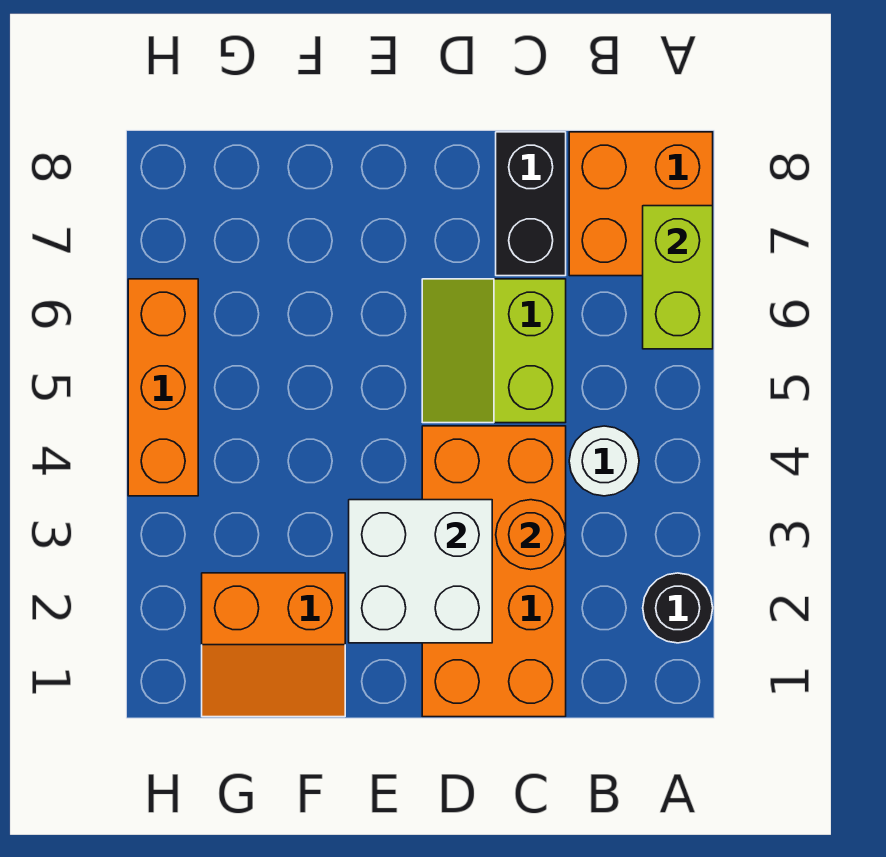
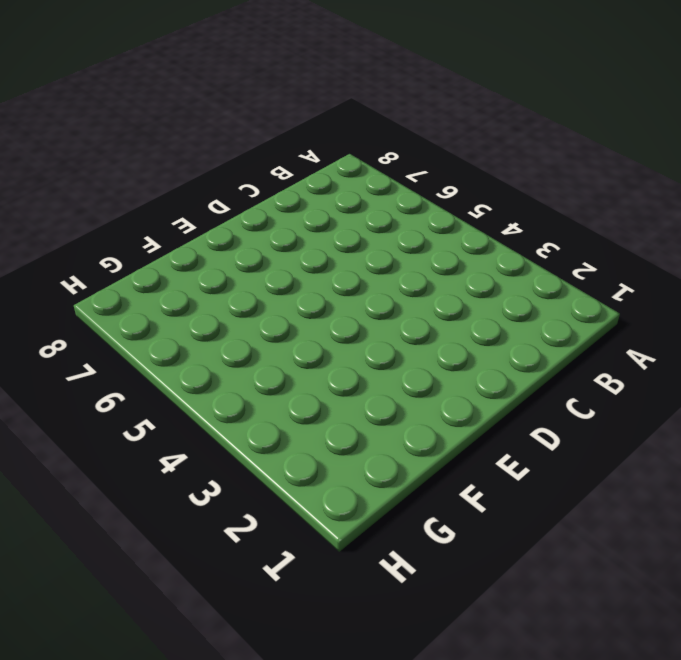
none -> black 1x1 round brick [643,573,713,643]
none -> orange 2x2 brick [569,132,713,276]

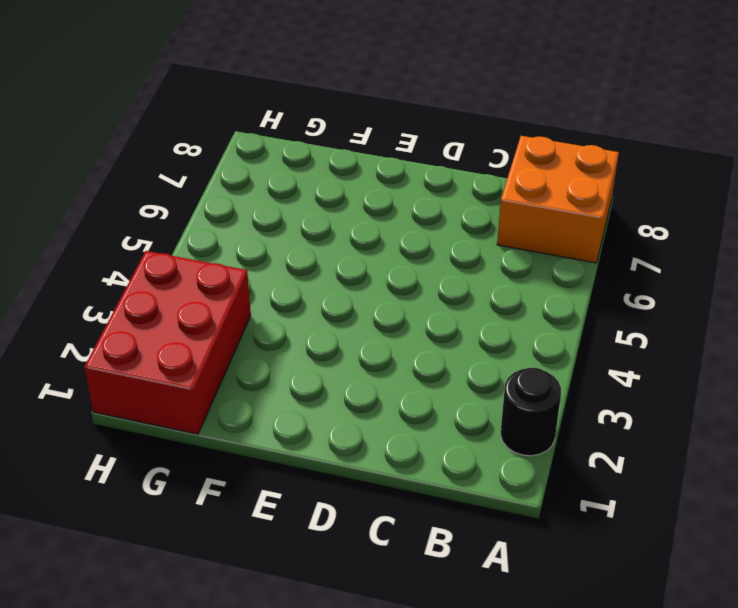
red 2x3 brick [84,251,251,434] -> orange 2x2 slope [202,573,345,717]
none -> white 1x1 round brick [569,426,639,496]
none -> orange 2x4 brick [422,426,566,717]

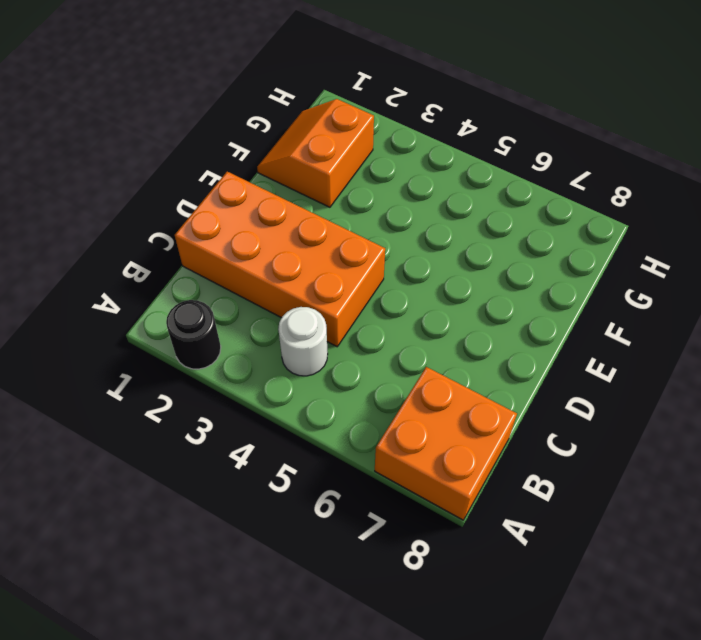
none -> lime 2x2 slope [422,279,566,423]
none -> black 1x2 brick [496,132,566,276]

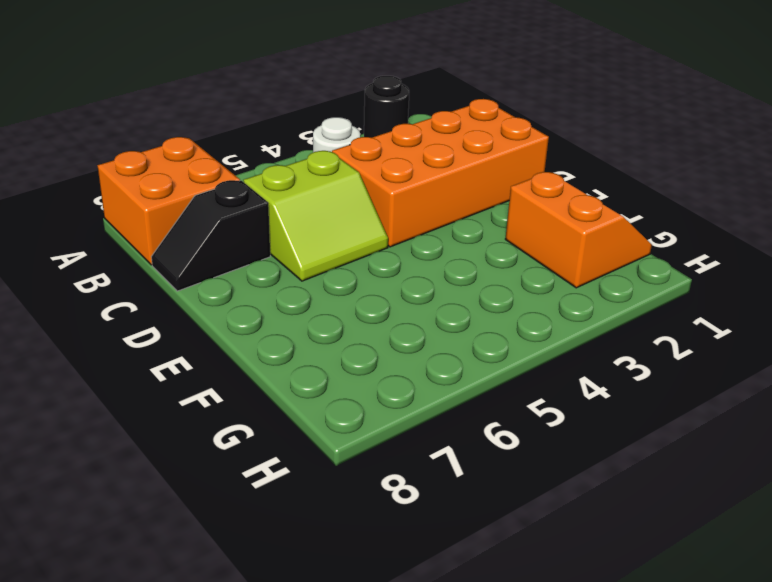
black 1x2 slope [151,180,270,291] -> black 1x2 brick [496,132,566,276]
none -> orange 1x3 brick [128,279,198,496]
none -> lime 1x2 brick [643,206,713,349]

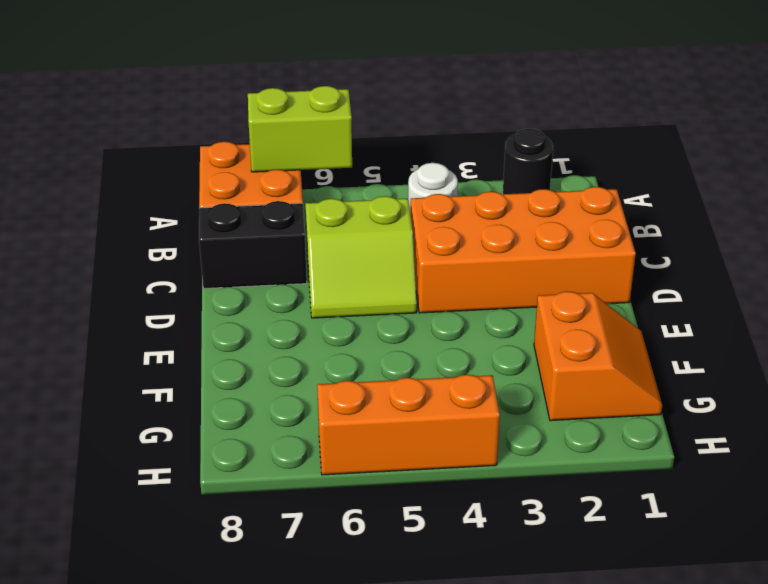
none -> orange 1x1 round brick [496,500,566,570]
none -> white 2x2 brick [349,500,492,643]

